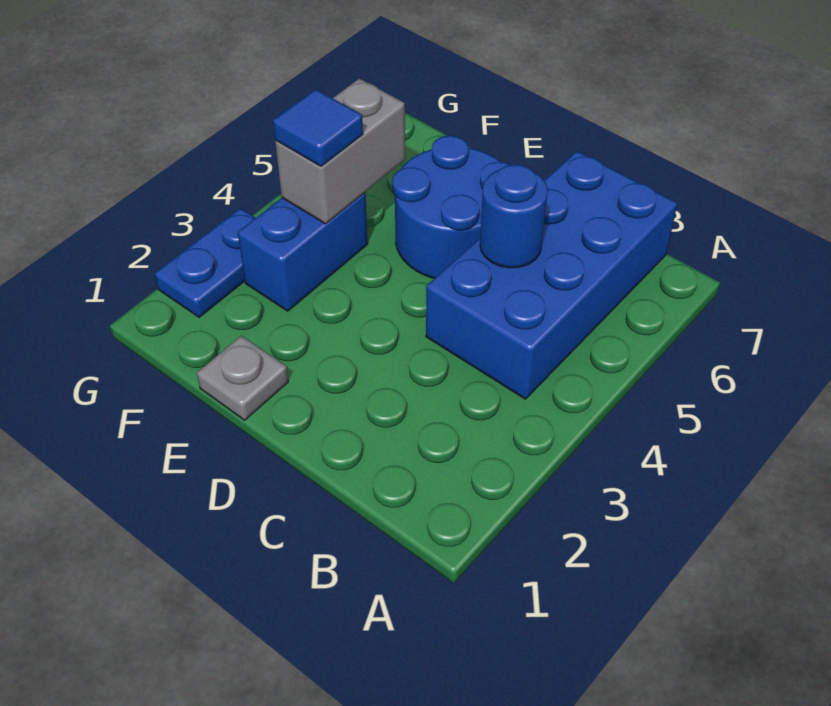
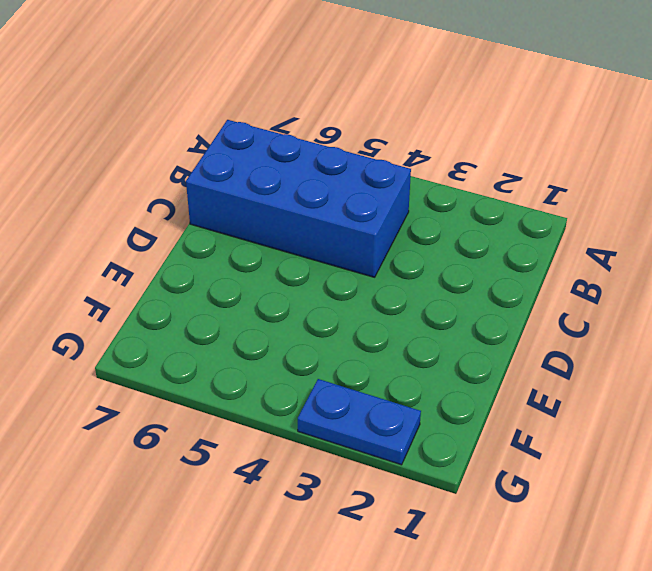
none -> blue 2x2 round brick [393,136,510,279]
none -> grey 1x1 plate [197,336,288,420]

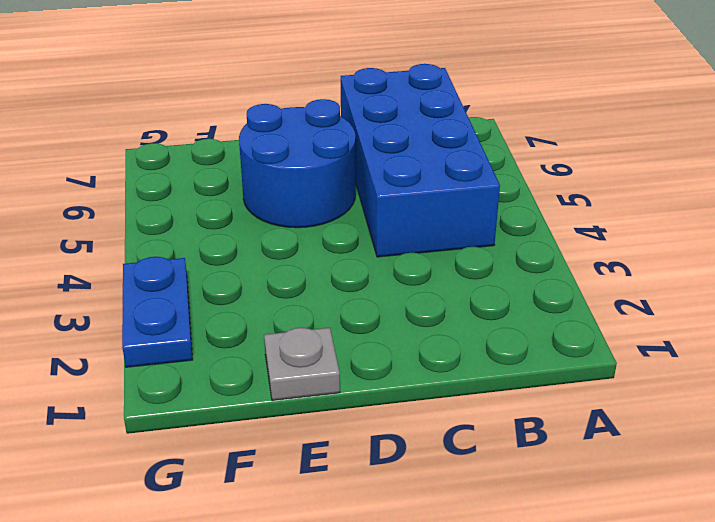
none -> blue 1x2 brick [238,193,368,311]
none -> blue 1x1 round brick [480,165,548,268]

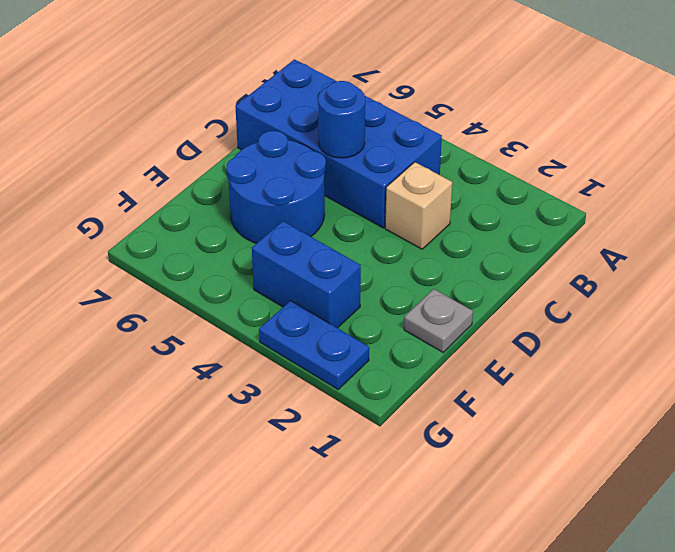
tan 1x1 brick [385,162,452,249] -> none
none -> grey 1x2 brick [275,79,405,224]
none -> blue 1x1 tile [273,89,363,166]

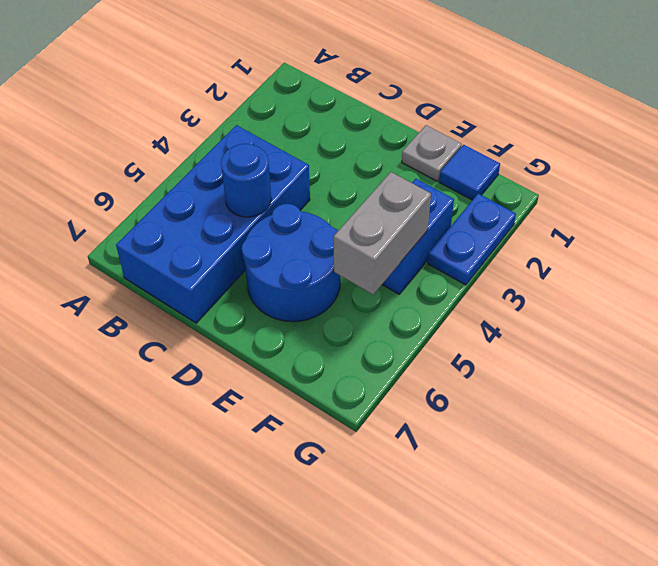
blue 1x1 tile [439,145,500,200] -> blue 1x1 tile moved to [273,89,363,166]

